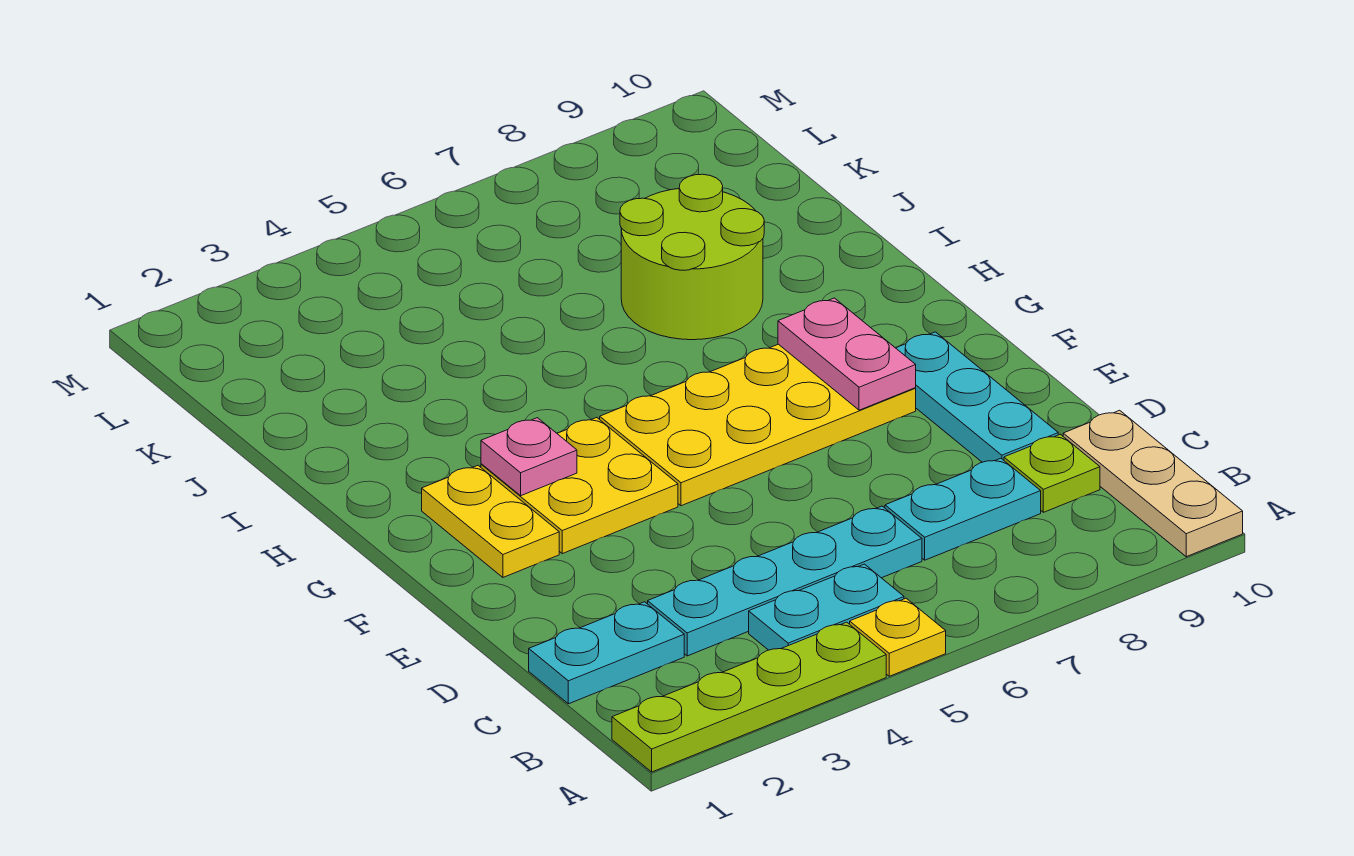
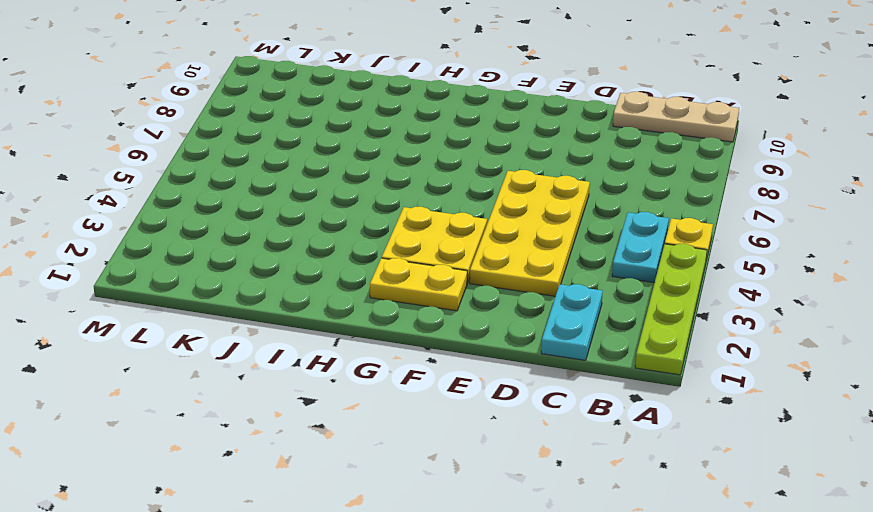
yellow 2x4 plate [470,170,590,296] -> yellow 2x4 plate moved to [600,344,916,506]
none -> cyan 1x4 plate [648,506,922,656]
none -> cyan 1x2 plate [885,458,1041,560]
none -> lime 1x1 plate [1004,434,1100,512]

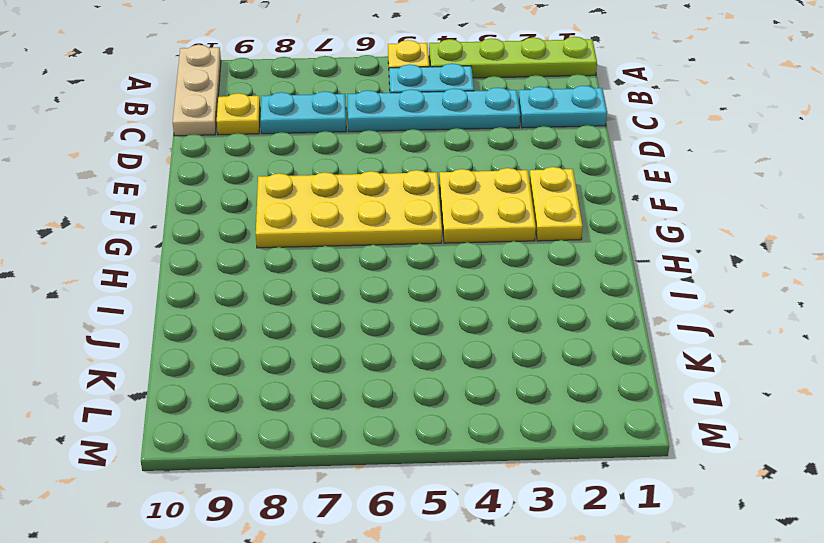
yellow 1x1 plate [217,93,260,135] -> lime 1x1 plate [1004,434,1100,512]
none -> cyan 1x3 plate [896,332,1058,462]
none -> lime 2x2 round brick [620,174,764,340]
none -> pink 1x2 plate [778,298,916,410]

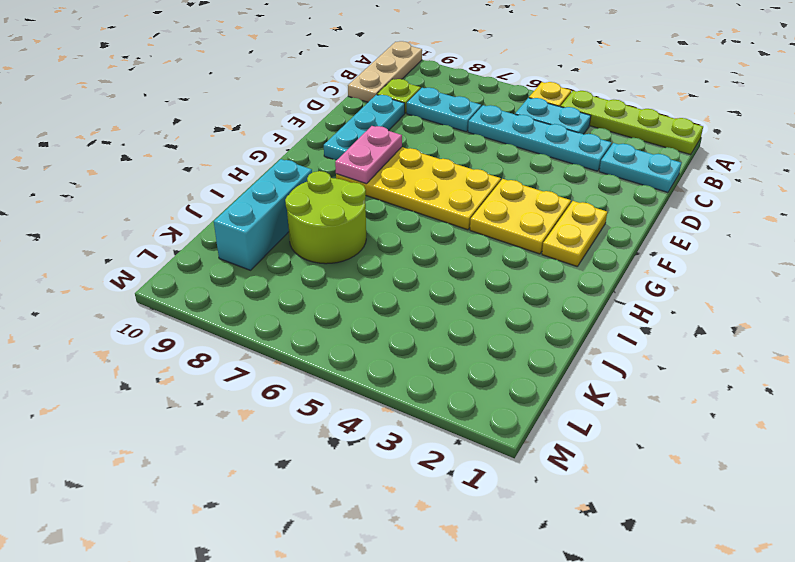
cyan 1x3 brick [214,159,312,270] -> none
none -> pink 1x1 plate [481,418,577,496]

